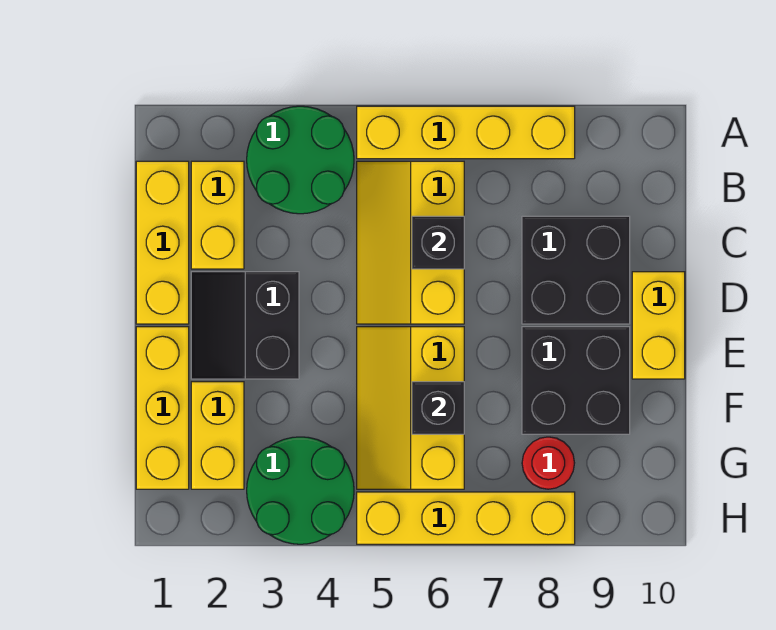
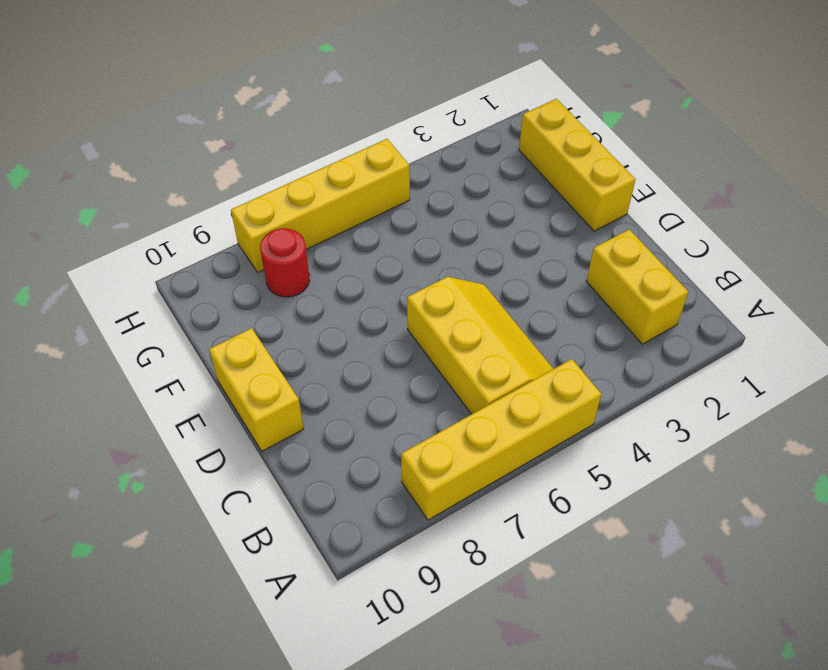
none -> green 2x2 round brick [247,106,354,214]
none -> yellow 1x3 brick [136,161,189,324]
none -> black 2x2 brick [522,216,630,324]

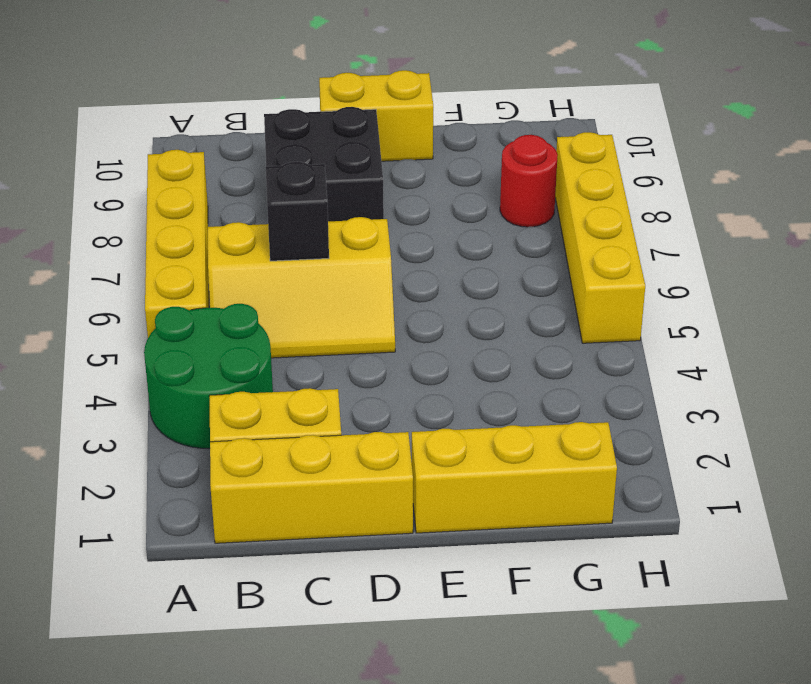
none -> black 2x2 slope [191,272,299,379]
none -> yellow 2x3 slope [357,327,464,489]
none -> black 2x2 brick [522,327,630,434]

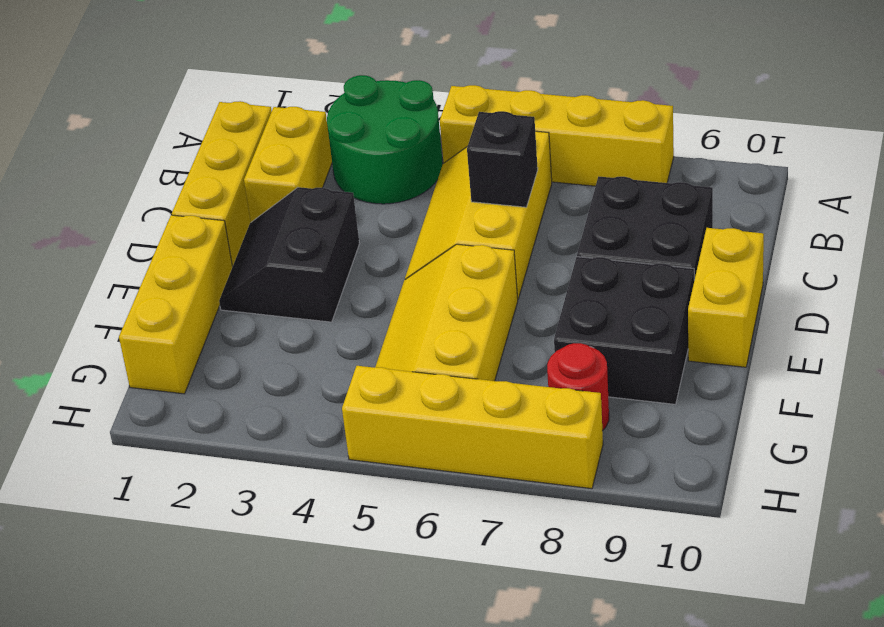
none -> yellow 1x2 brick [191,382,244,489]
none -> green 2x2 round brick [247,437,354,544]
none -> black 1x1 brick [412,382,464,434]

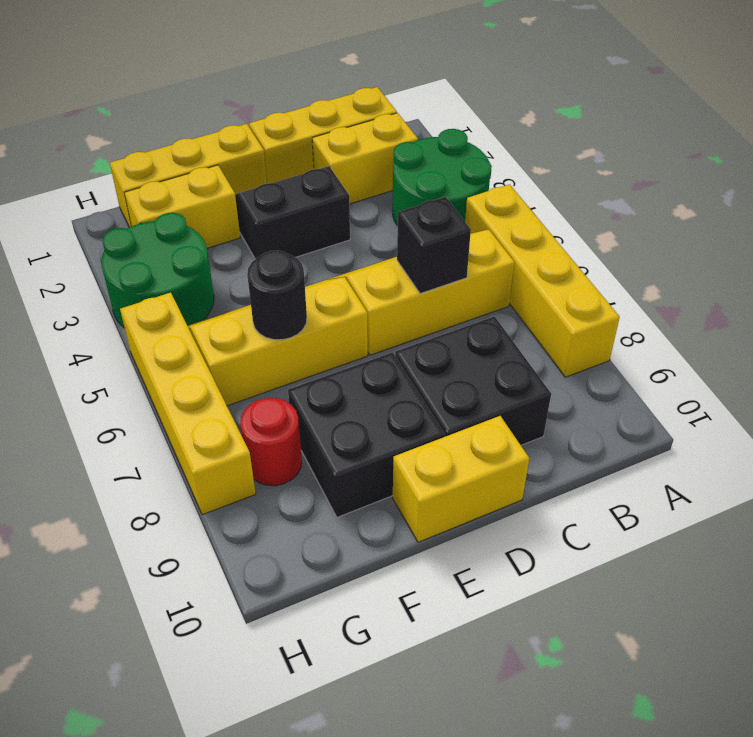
black 1x1 round brick [247,250,307,340] -> black 1x1 brick [412,382,464,434]

